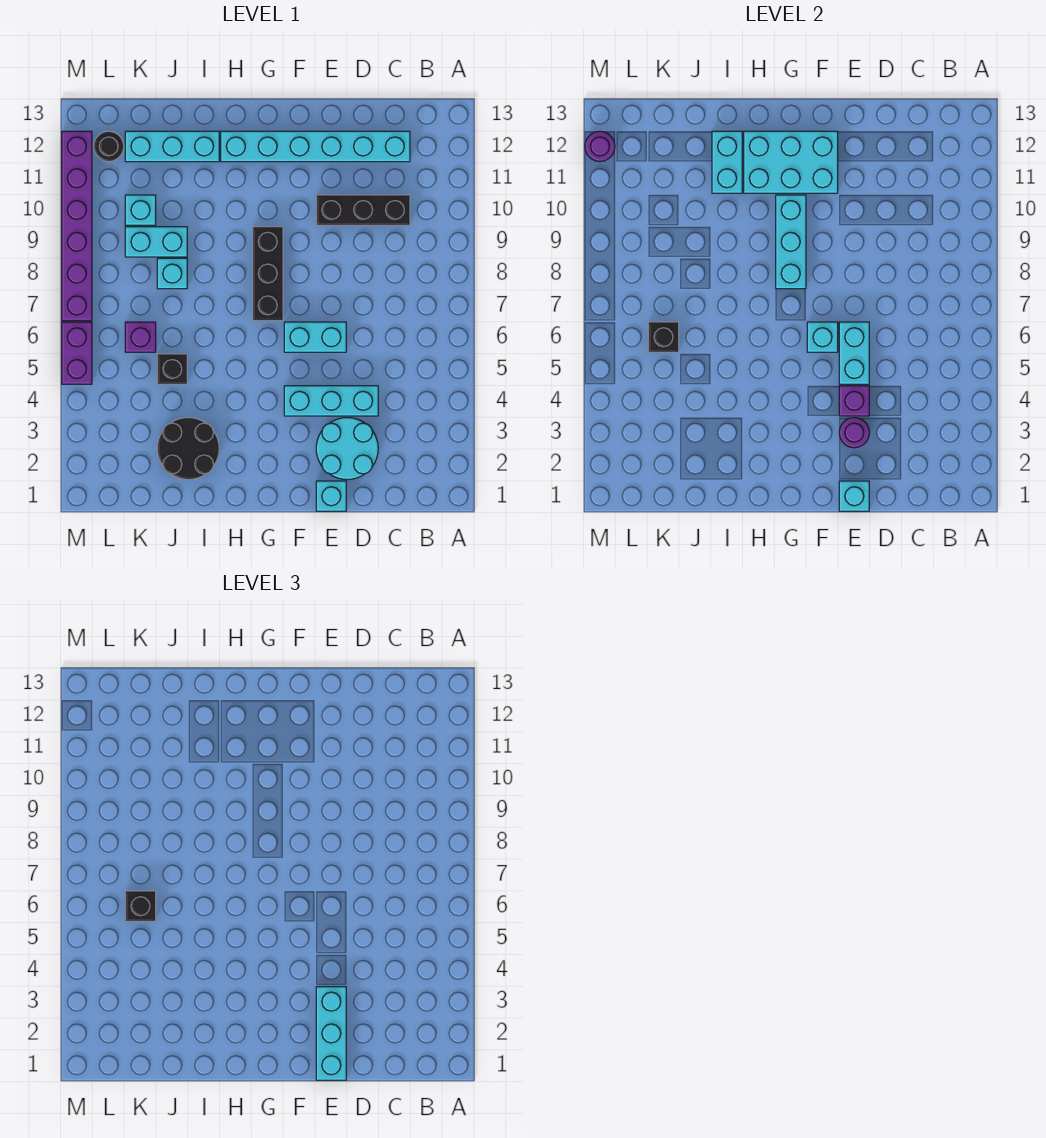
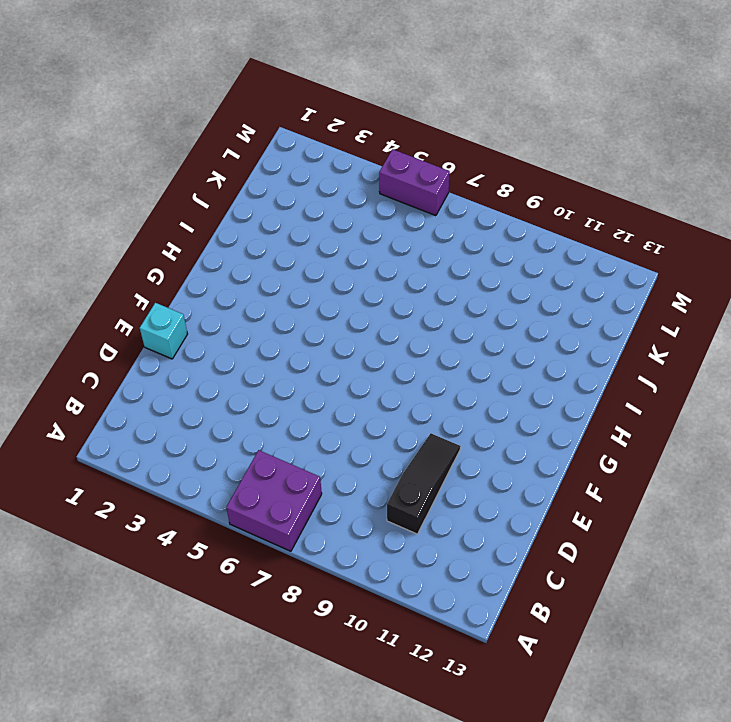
purple 2x2 brick [226,450,322,551] -> none
black 1x3 slope [387,434,461,534] -> black 1x3 brick [316,195,410,225]
none -> cyan 1x6 brick [221,131,410,162]
none -> cyan 2x2 round brick [316,418,378,480]
none -> cyan 1x3 brick [284,386,378,416]

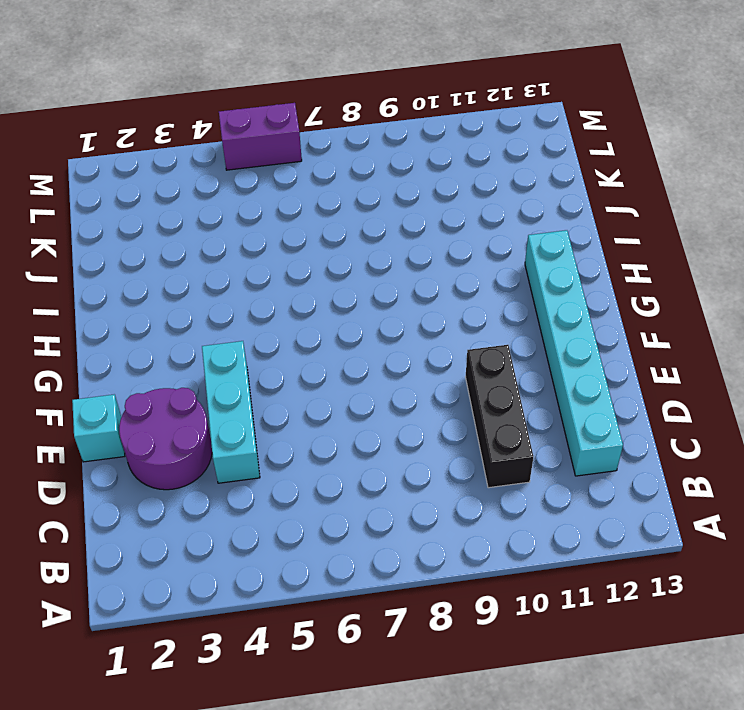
purple 2x2 round brick [119,388,212,490] -> cyan 2x2 round brick [316,418,378,480]
none -> cyan 1x2 brick [284,322,346,352]
none -> black 1x3 brick [253,227,283,321]
none -> black 2x2 round brick [157,418,219,480]

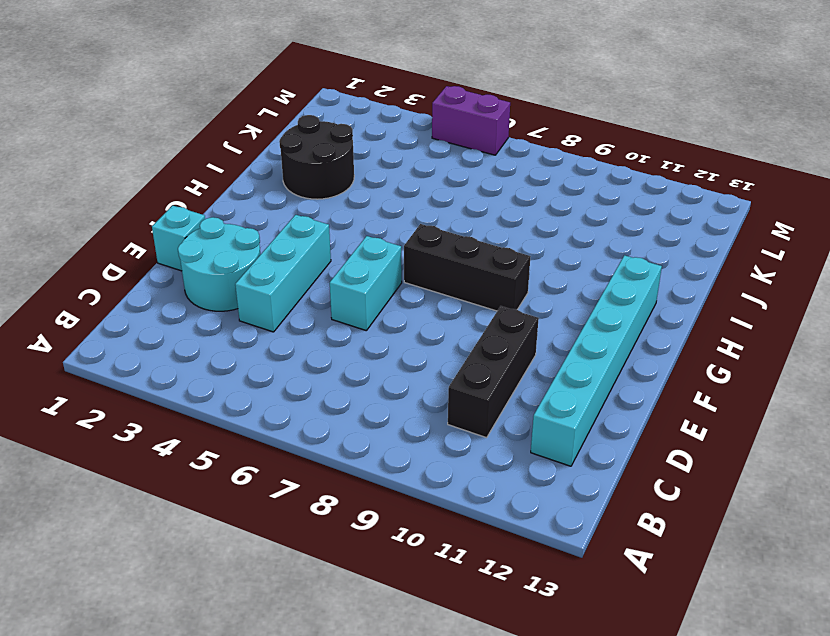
none -> cyan 1x3 brick [125,131,219,162]
none -> black 1x1 brick [157,354,187,384]
none -> cyan 1x1 brick [157,258,187,289]

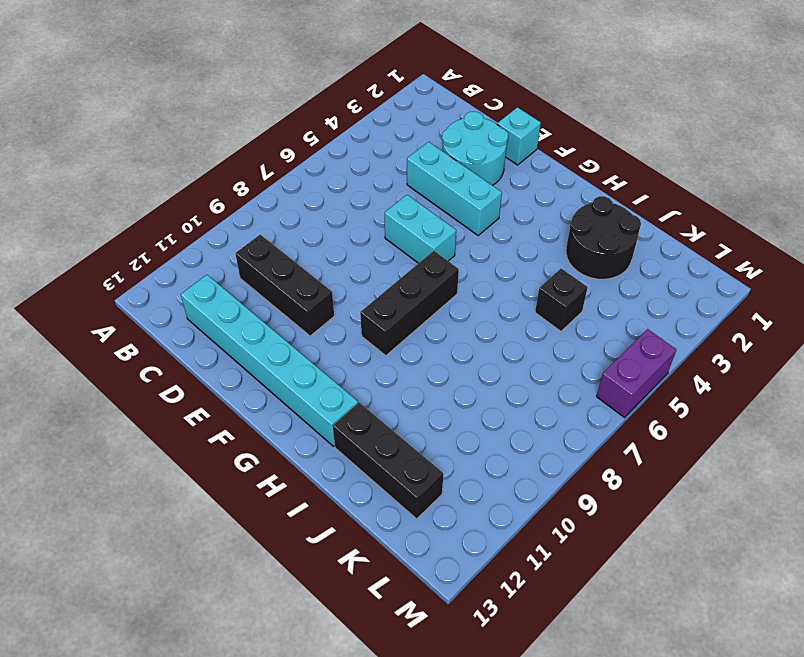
black 1x3 brick [333,403,443,519] -> cyan 1x3 brick [125,131,219,162]
none -> cyan 1x1 brick [157,258,187,289]
none -> cyan 1x2 brick [125,227,187,257]
none -> purple 1x1 brick [125,322,156,352]

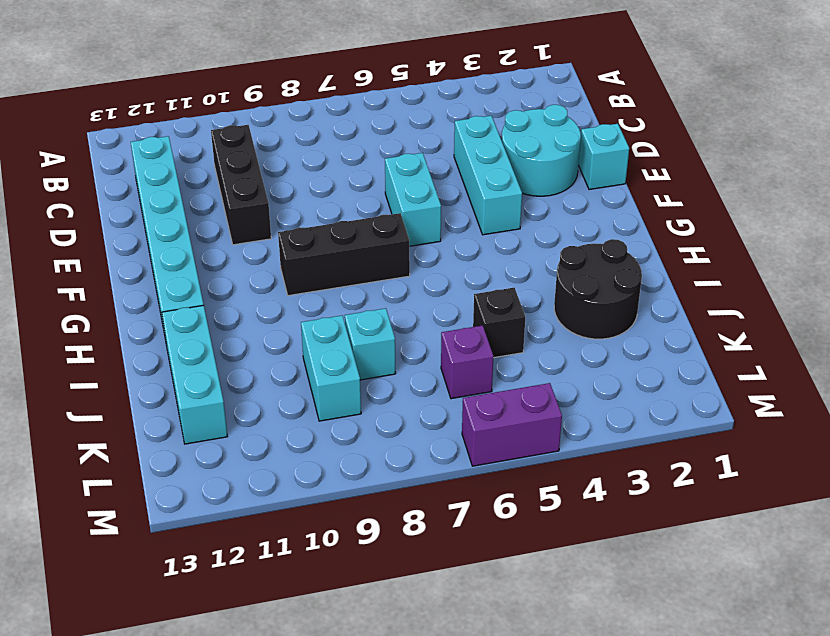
none -> cyan 1x1 brick [125,195,156,225]
none -> black 1x1 round brick [94,131,124,162]
none -> purple 1x6 brick [62,131,92,321]

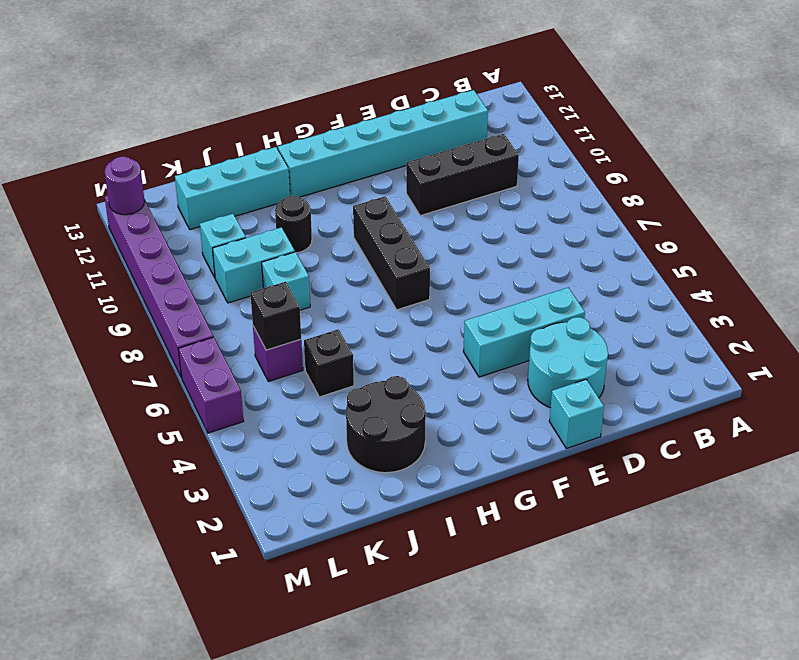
black 1x1 round brick [275,196,312,253] -> black 1x1 round brick moved to [94,131,124,162]
none -> cyan 1x2 brick [284,322,346,352]
none -> cyan 1x1 brick [839,481,869,511]
none -> purple 1x1 round brick [839,418,869,448]

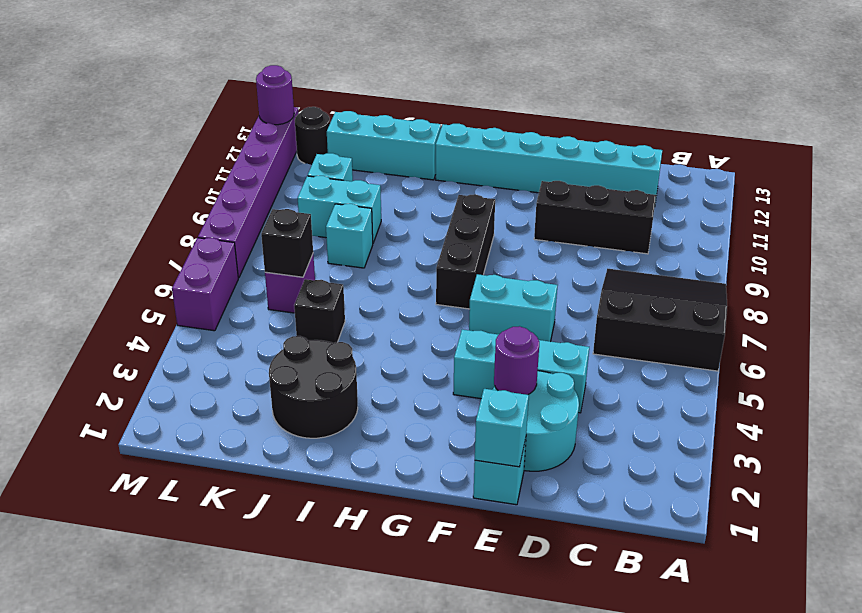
black 3x3 slope [593,269,727,371] -> none
none -> purple 1x1 brick [839,386,869,416]
none -> cyan 1x2 brick [839,322,869,384]
none -> cyan 1x1 brick [807,322,838,352]

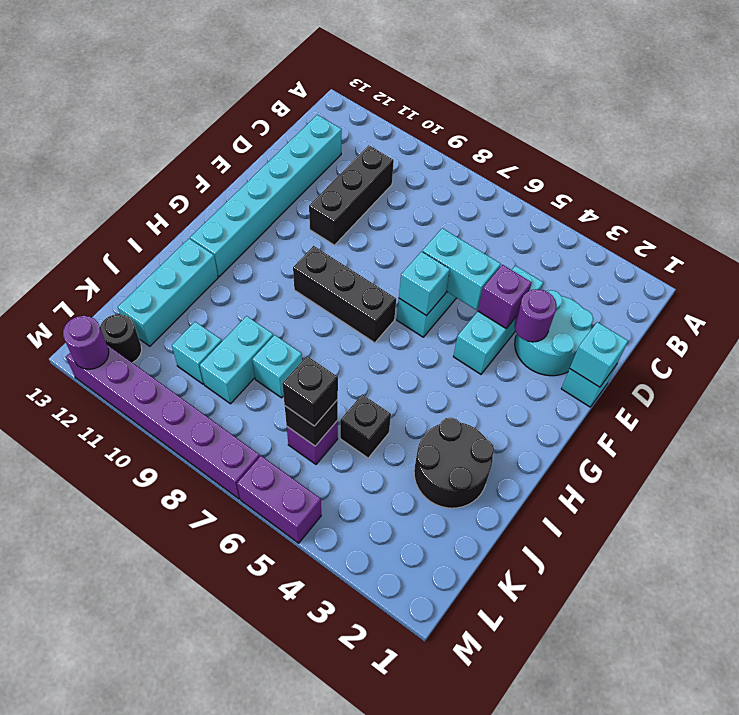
none -> cyan 2x3 brick [744,131,838,193]
none -> cyan 1x3 brick [776,195,806,289]
none -> cyan 1x2 brick [712,131,742,193]

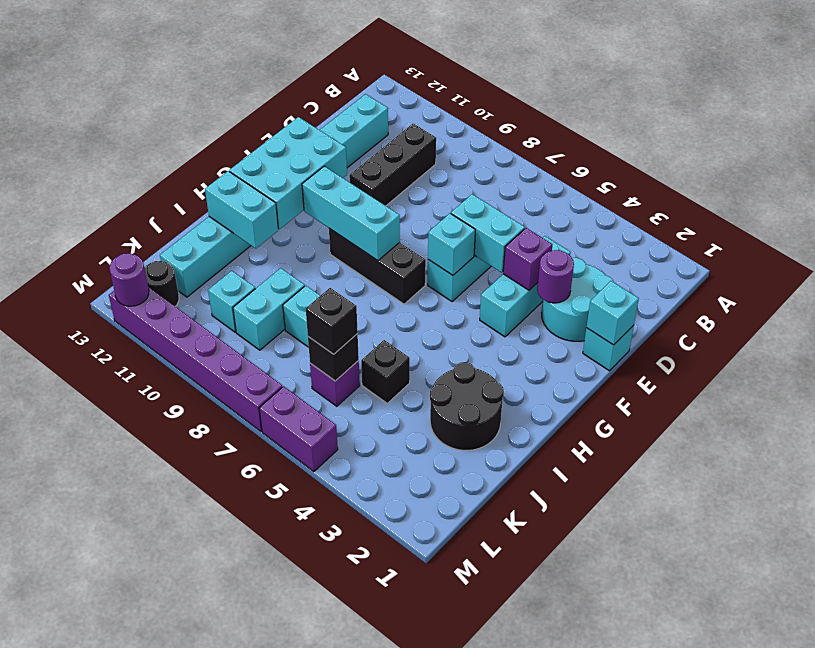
none -> cyan 1x3 brick [316,987,346,1080]

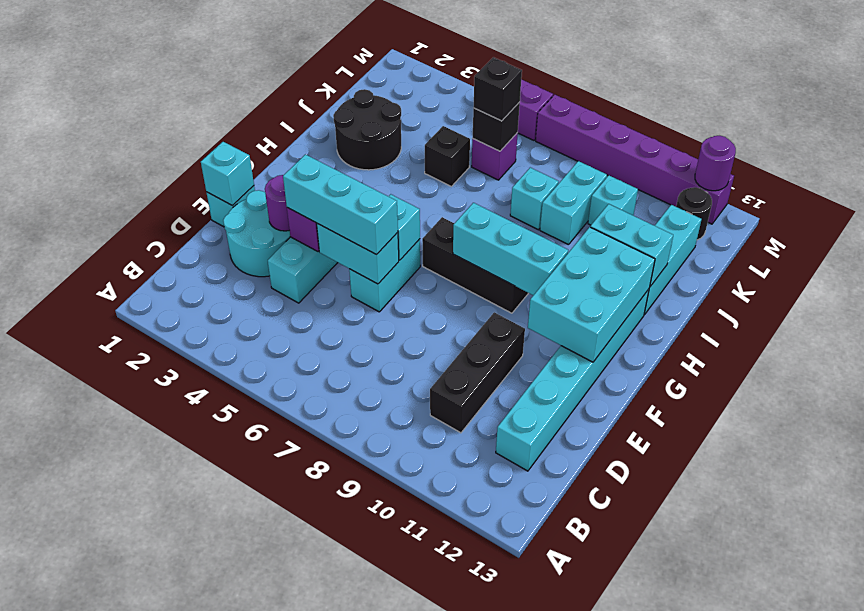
cyan 1x3 brick [283,155,398,255] -> cyan 1x3 brick moved to [316,987,346,1080]

